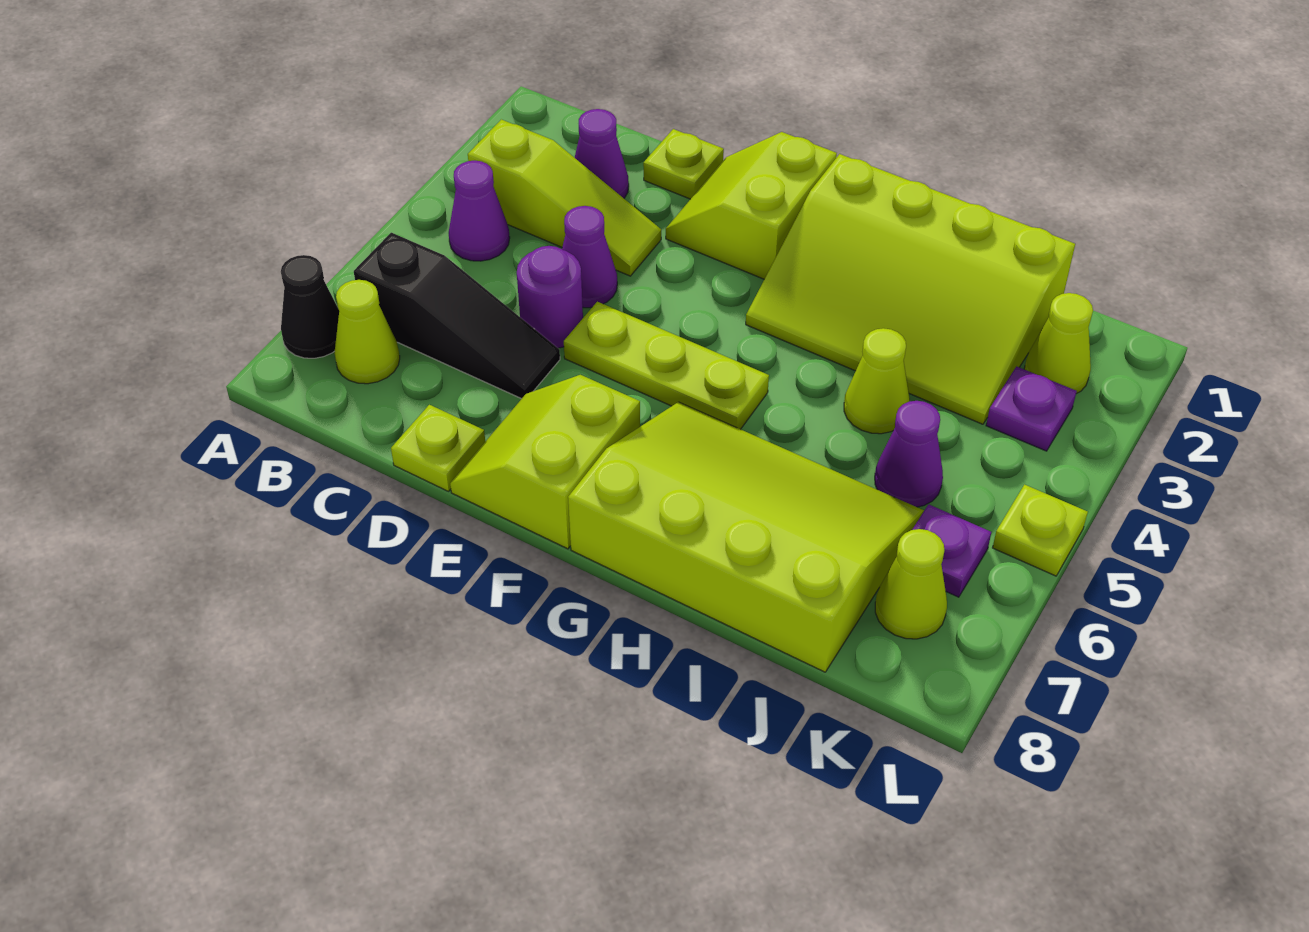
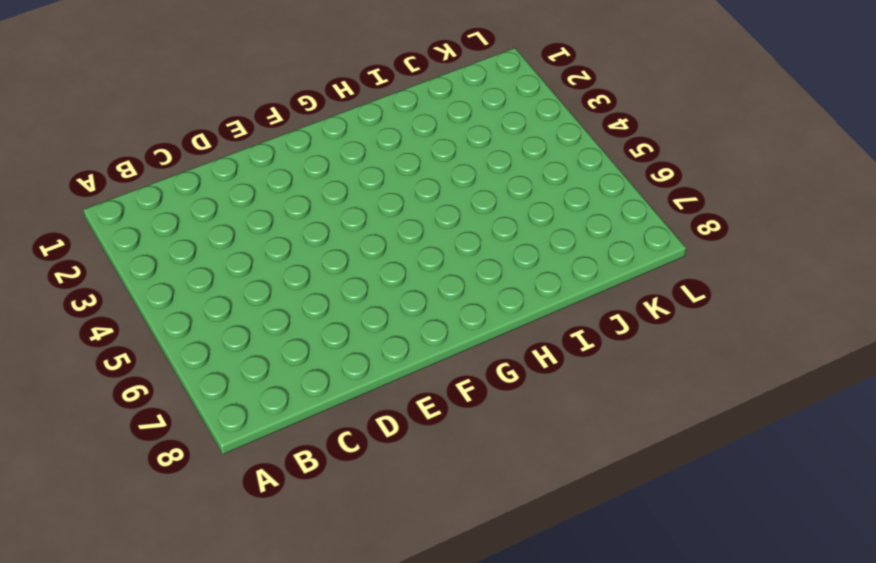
none -> black 1x1 cone [281,255,339,358]
none -> lime 1x3 slope [468,119,661,276]
none -> purple 1x1 cone [449,161,510,261]

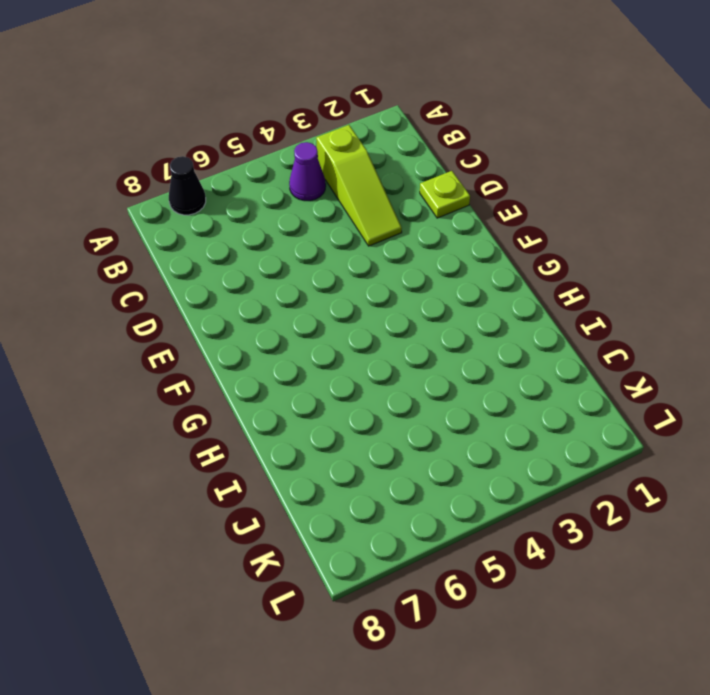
none -> black 1x3 slope [354,233,560,399]
none -> lime 1x1 cone [334,280,400,384]
none -> purple 1x1 cone [575,109,629,198]

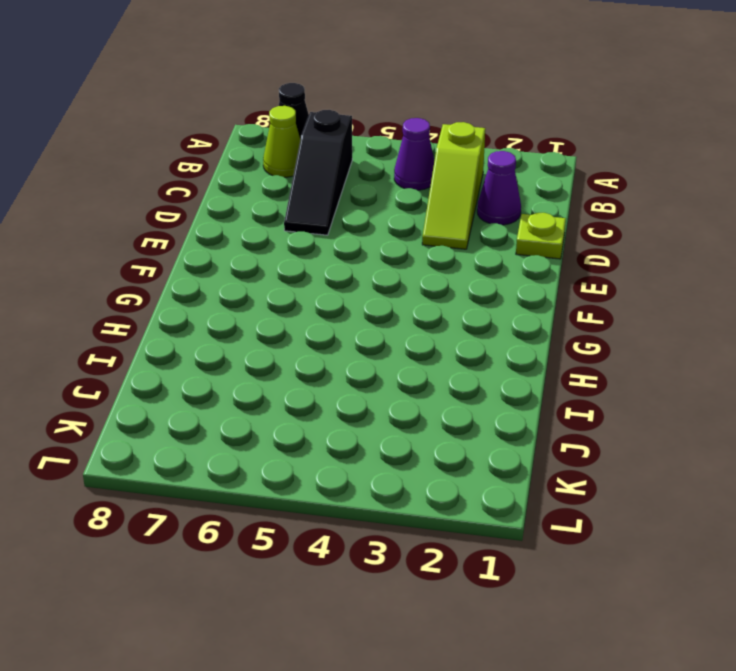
none -> purple 1x1 cone [562,206,617,308]
none -> purple 1x1 round brick [517,246,583,348]
none -> lime 1x1 plate [391,405,485,491]

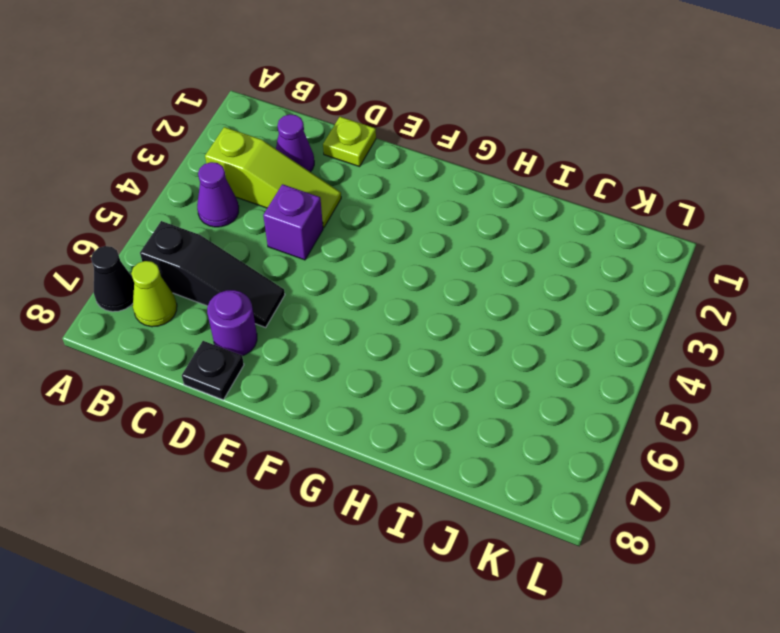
purple 1x1 brick [263,184,323,260] -> purple 1x1 cone [562,206,617,308]
purple 1x1 round brick [207,290,257,356] -> purple 1x1 round brick moved to [517,246,583,348]
black 1x1 plate [182,341,244,400] -> lime 1x1 plate [391,405,485,491]
none -> lime 2x2 slope [666,132,837,279]
none -> lime 1x3 plate [564,302,769,429]
none -> lime 2x2 slope [450,375,640,549]

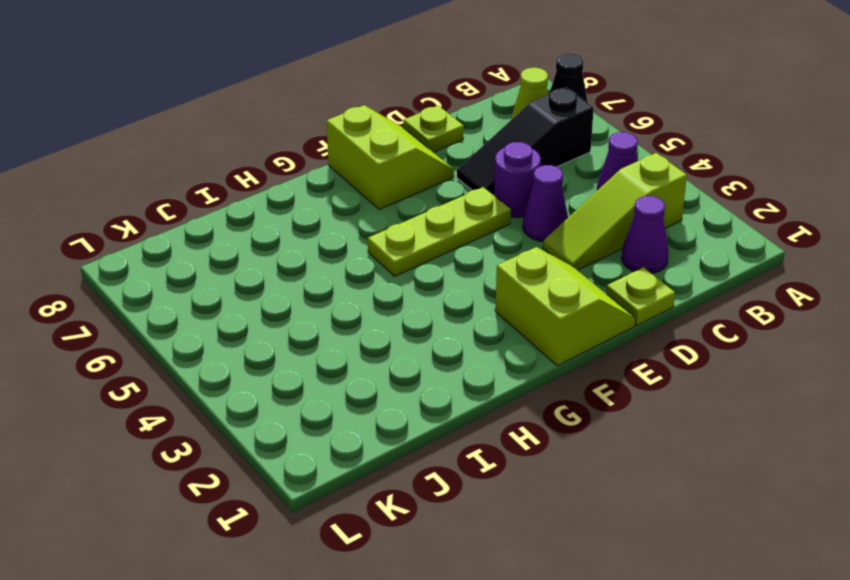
none -> lime 3x4 slope [746,154,1075,424]
none -> lime 3x4 slope [568,402,924,672]
none -> lime 1x1 cone [844,328,910,434]

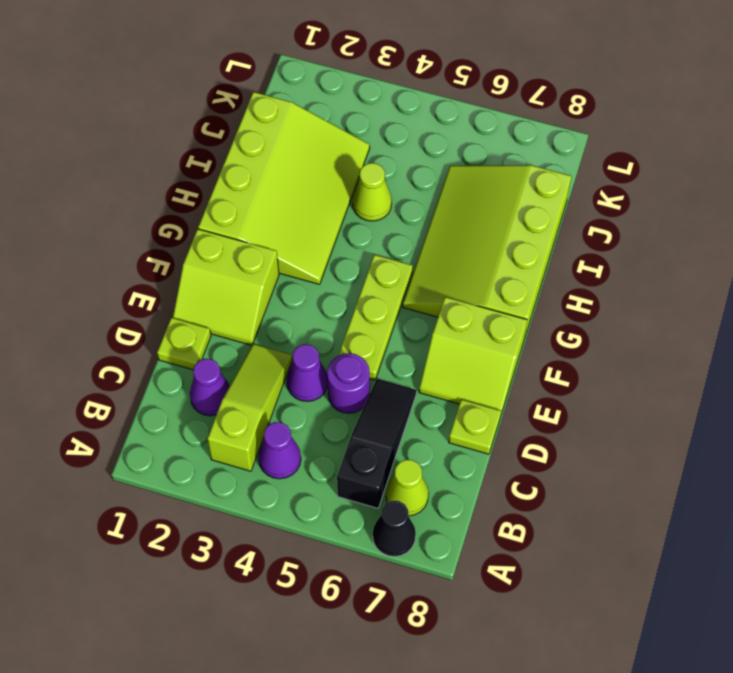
none -> purple 1x1 cone [875,401,943,507]
none -> lime 1x1 cone [1024,293,1093,394]
none -> purple 1x1 plate [986,366,1077,451]

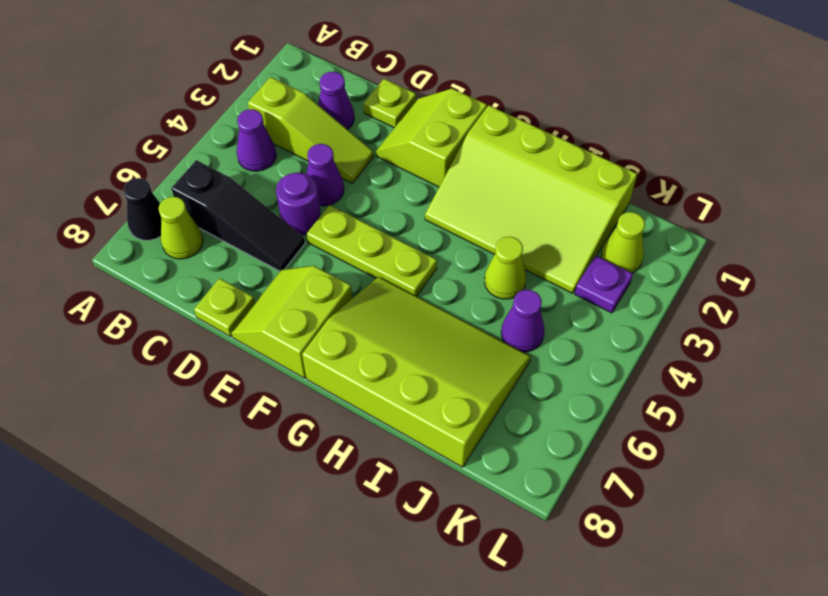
none -> purple 1x1 plate [912,504,991,597]
none -> lime 1x1 cone [875,529,947,639]
none -> lime 1x1 plate [993,485,1088,576]

